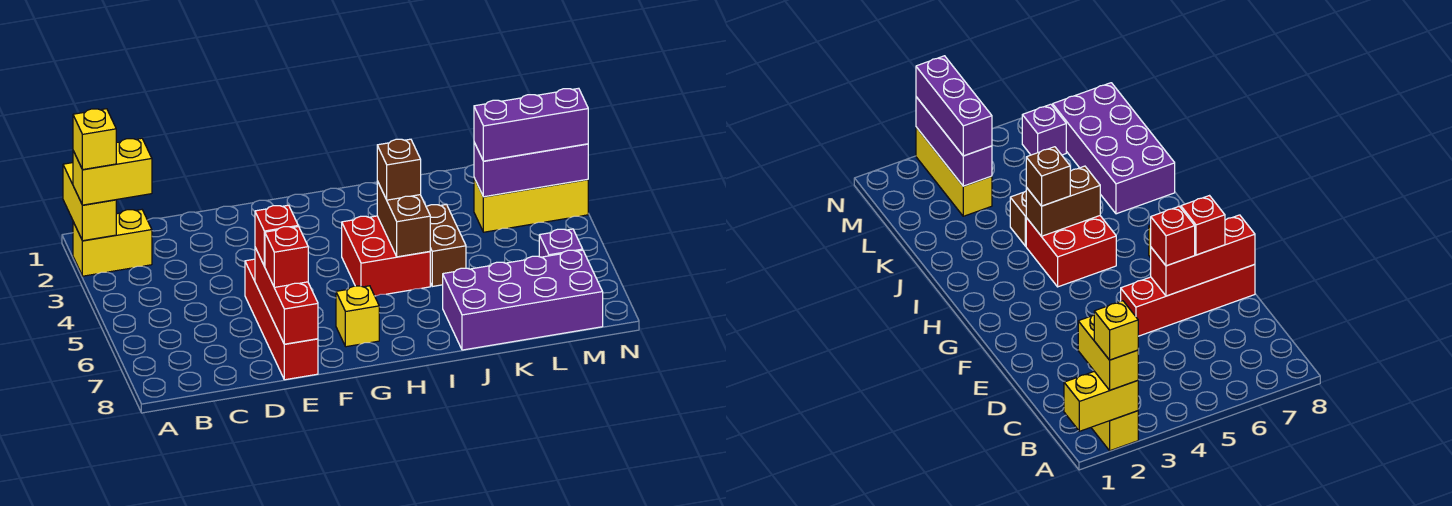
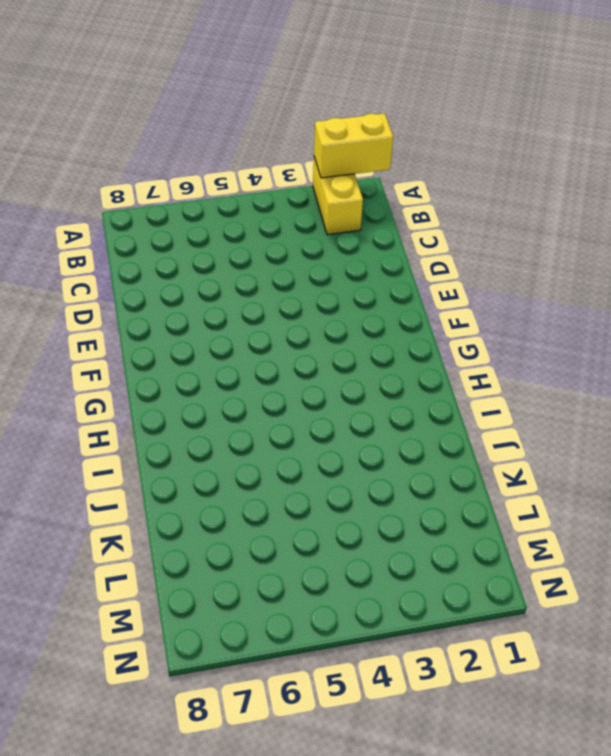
none -> red 1x4 brick [245,259,318,380]
none -> yellow 1x1 brick [336,286,379,347]
none -> red 2x2 brick [342,216,430,296]

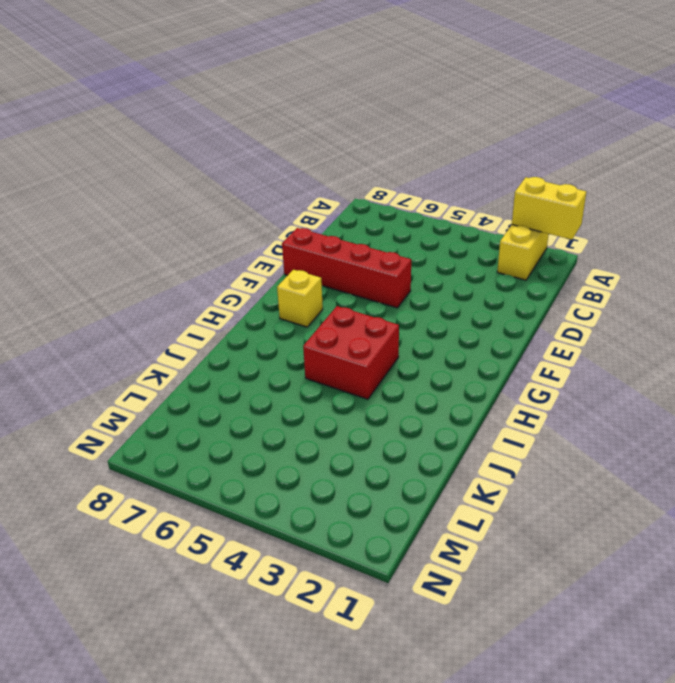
none -> brown 1x2 brick [426,204,466,286]
none -> purple 2x4 brick [443,250,603,350]
none -> yellow 1x3 brick [474,178,588,232]

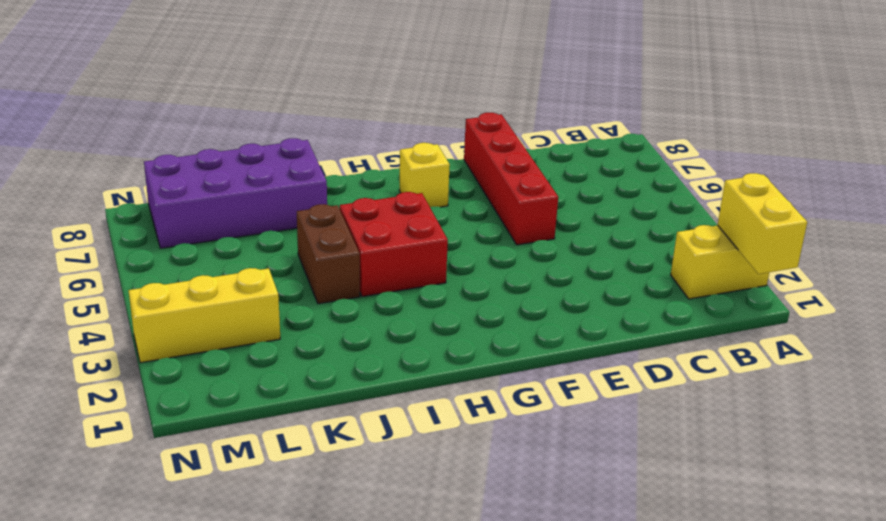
none -> purple 1x1 brick [539,229,583,257]
none -> red 1x3 brick [255,248,318,344]
none -> brown 1x2 brick [377,181,430,257]

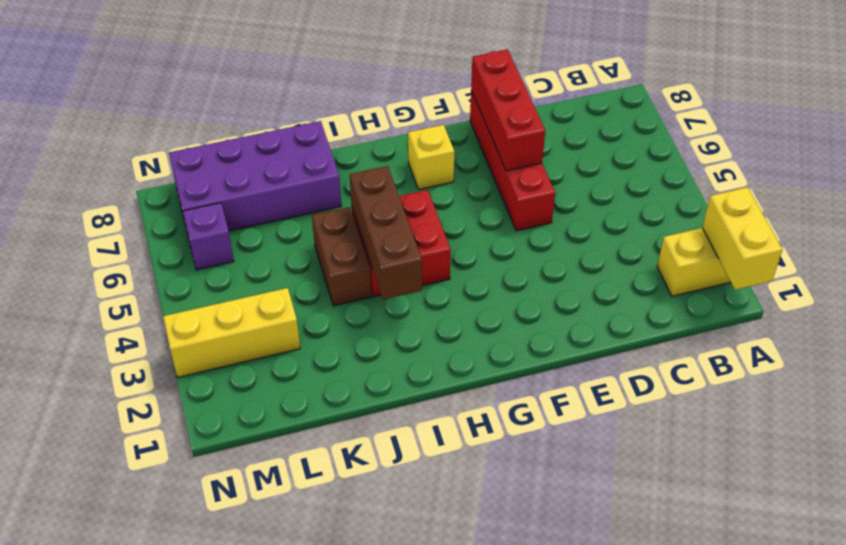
brown 1x3 brick [349,166,422,299] -> brown 1x2 brick [377,181,430,257]
none -> purple 1x3 brick [474,143,588,197]
none -> yellow 1x2 brick [73,138,152,205]
none -> red 1x1 brick [255,205,298,266]

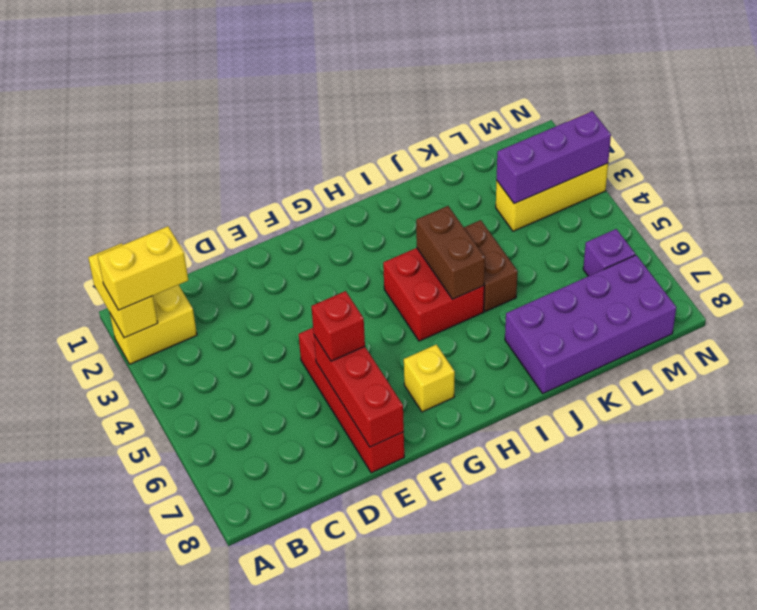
none -> red 1x1 brick [265,227,308,287]
none -> brown 1x1 brick [377,139,421,200]
none -> purple 1x3 brick [474,88,588,161]

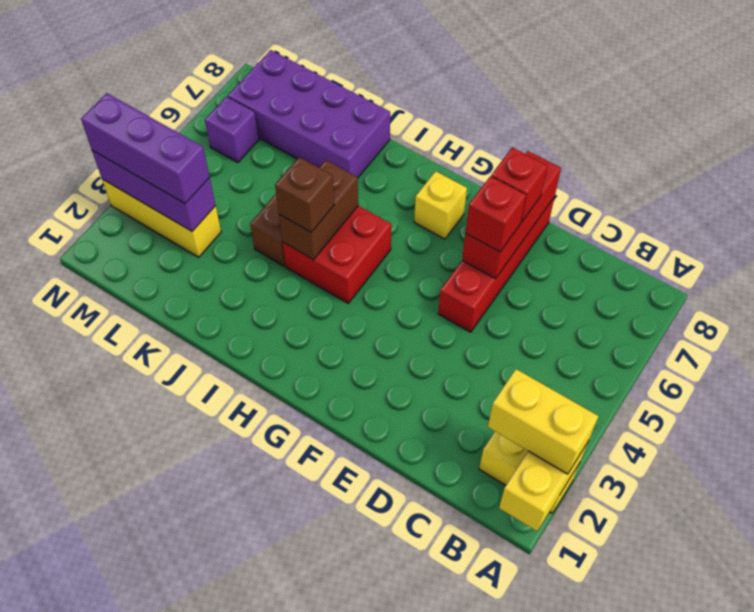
none -> yellow 1x1 brick [73,109,116,170]

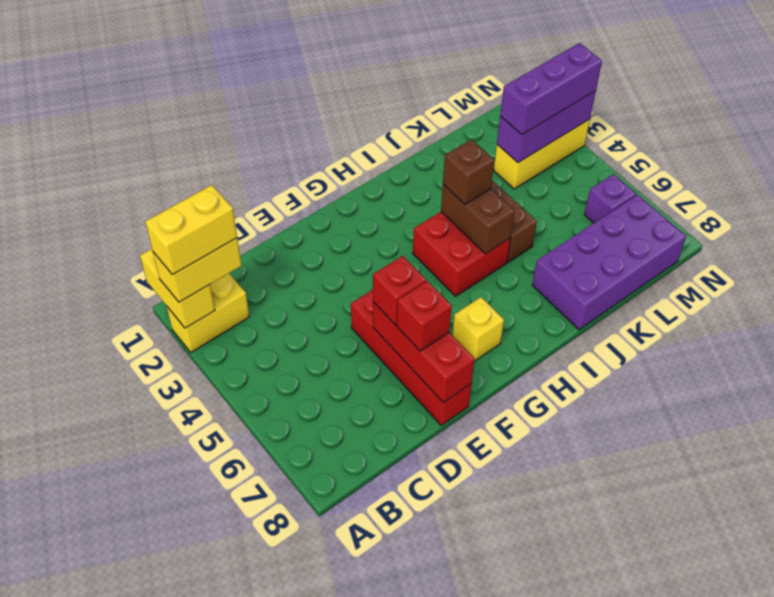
yellow 1x2 brick [145,185,237,275] -> yellow 1x1 brick [73,109,116,170]

